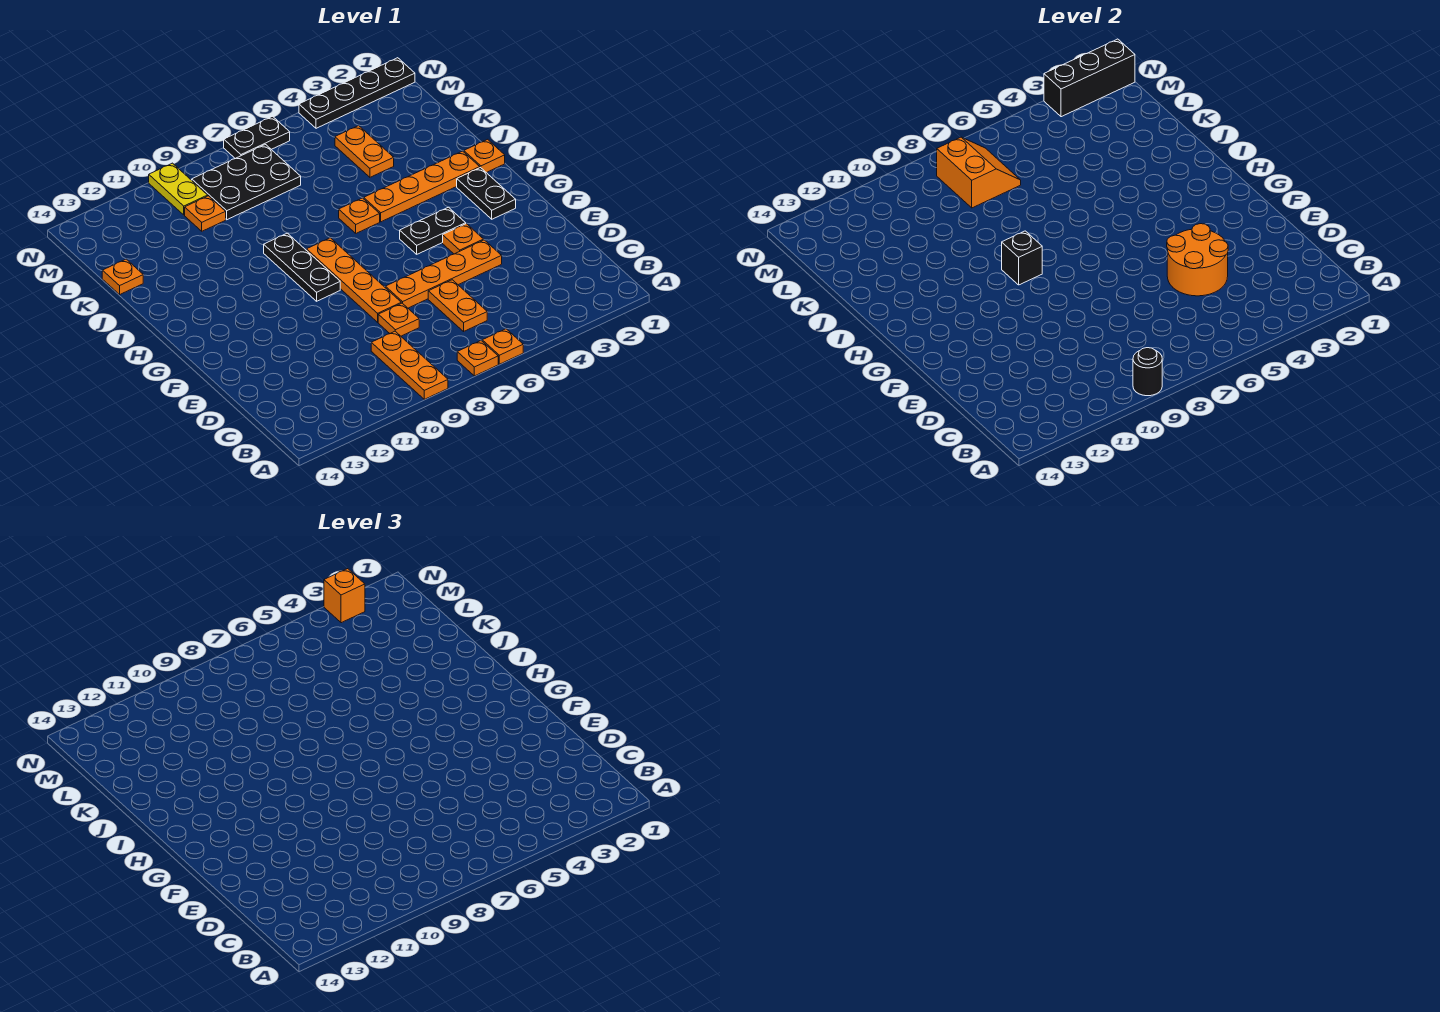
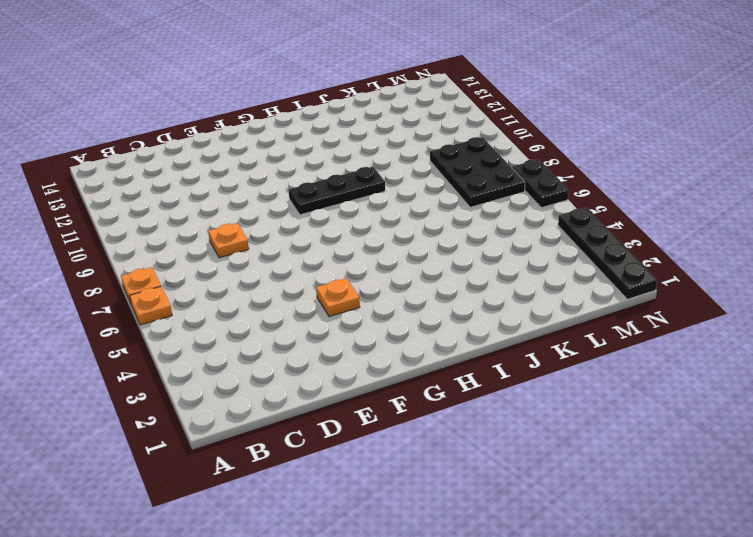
none -> orange 1x3 plate [371,331,448,399]
none -> orange 1x2 plate [428,280,487,331]
none -> orange 1x4 plate [385,240,502,308]

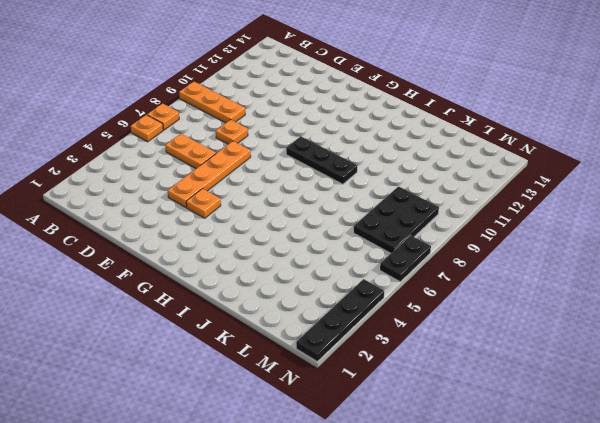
none -> orange 1x4 plate [307,238,401,322]
none -> black 1x2 plate [457,168,516,219]
none -> black 1x2 plate [400,207,466,254]

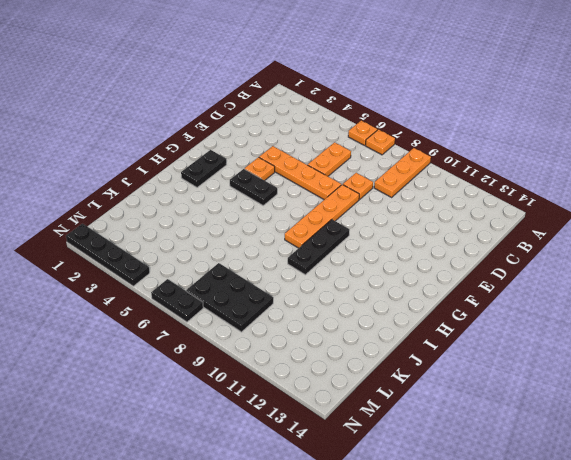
none -> orange 1x1 plate [464,139,505,173]
none -> orange 1x4 plate [364,151,480,222]
none -> orange 1x1 plate [339,198,380,233]

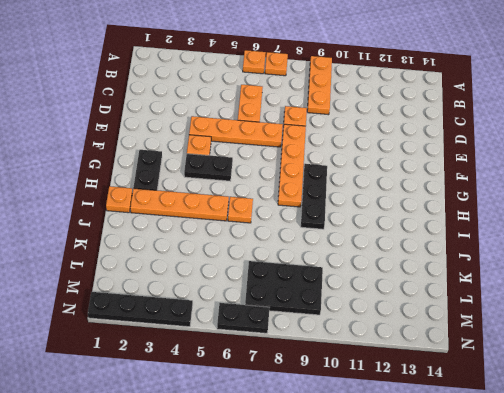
none -> orange 1x2 plate [335,126,394,177]
none -> orange 1x1 plate [102,259,143,294]
none -> orange 1x1 plate [185,196,226,231]

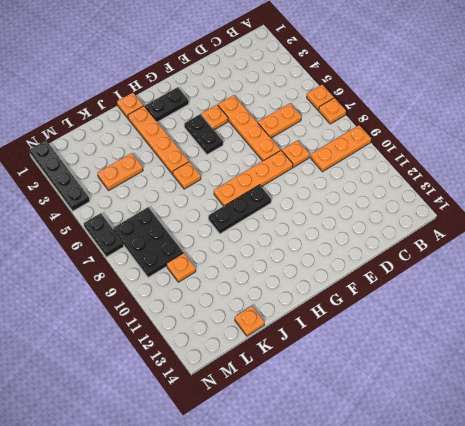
none -> yellow 1x2 plate [149,163,208,215]
none -> black 1x1 round brick [1133,348,1162,396]
none -> orange 2x2 round brick [1167,224,1228,296]

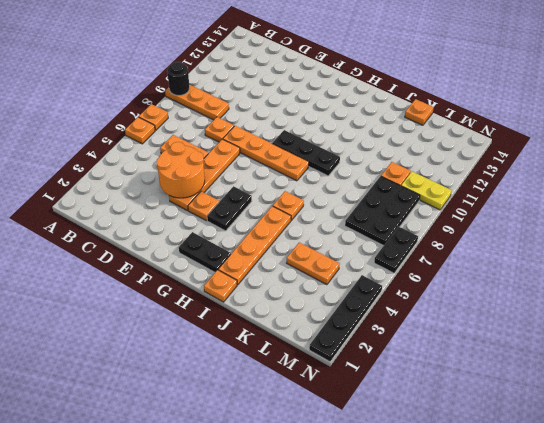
none -> black 1x1 brick [1002,231,1042,285]
none -> orange 2x2 slope [937,137,1021,208]
none -> black 1x3 brick [1044,39,1135,117]

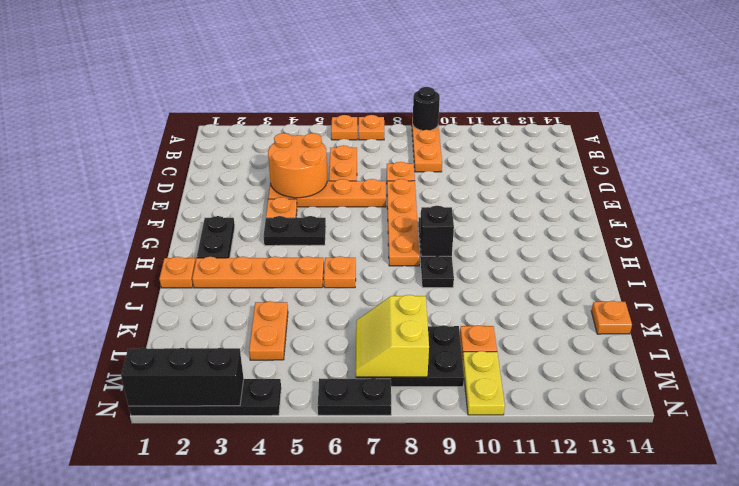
yellow 2x2 slope [356,295,429,377] -> orange 2x2 slope [937,137,1021,208]
none -> orange 1x1 brick [324,569,365,623]

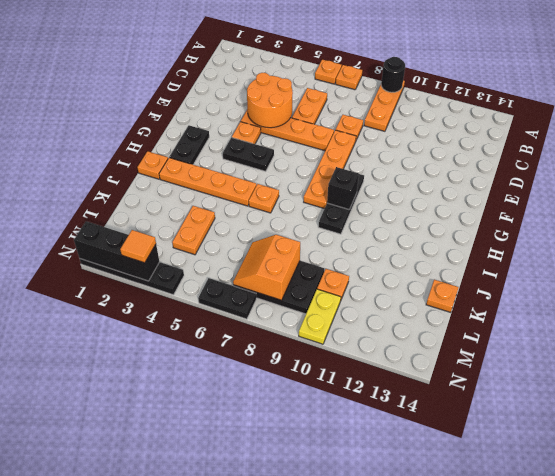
orange 1x1 tile [120,230,156,263] -> orange 1x1 brick [324,569,365,623]

